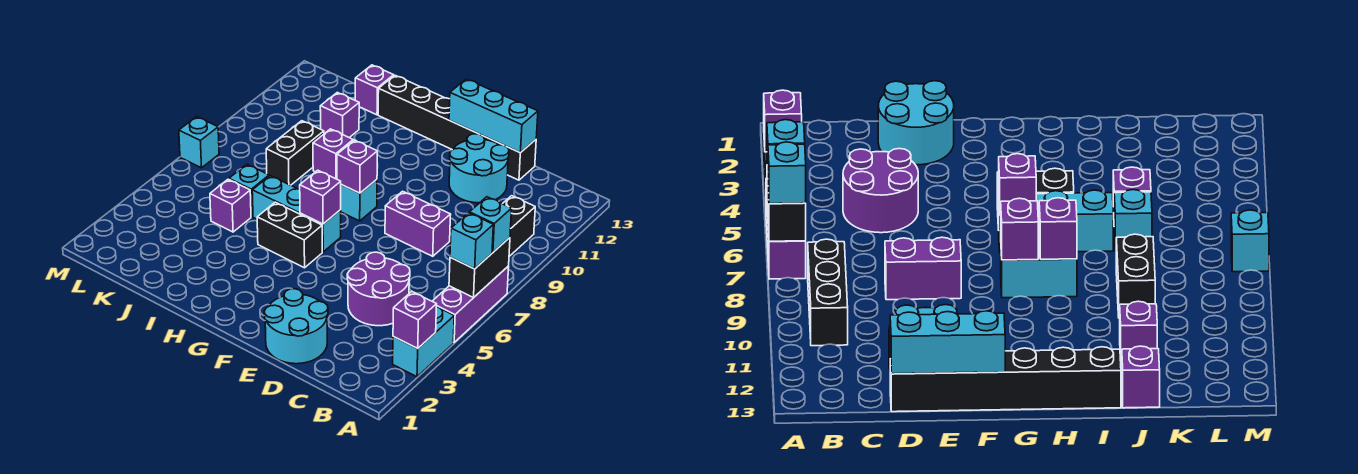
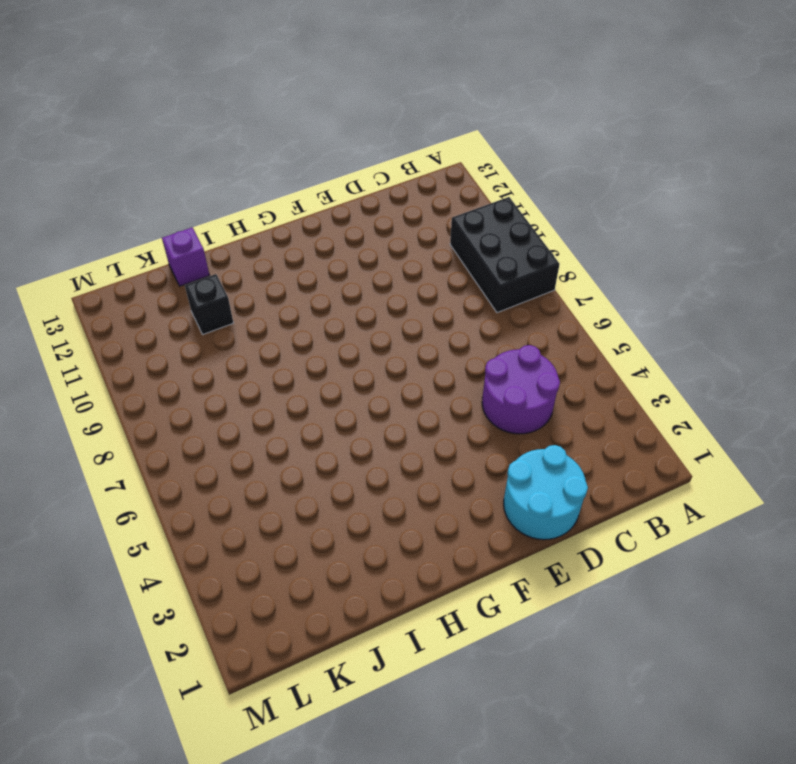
black 2x3 brick [450,197,560,313] -> black 1x3 brick [503,196,535,256]
black 1x1 brick [185,274,233,334] -> purple 1x1 brick [320,92,359,138]
none -> cyan 1x2 brick [393,307,454,377]
none -> purple 1x3 brick [432,266,509,342]
none -> purple 1x2 brick [385,191,451,256]

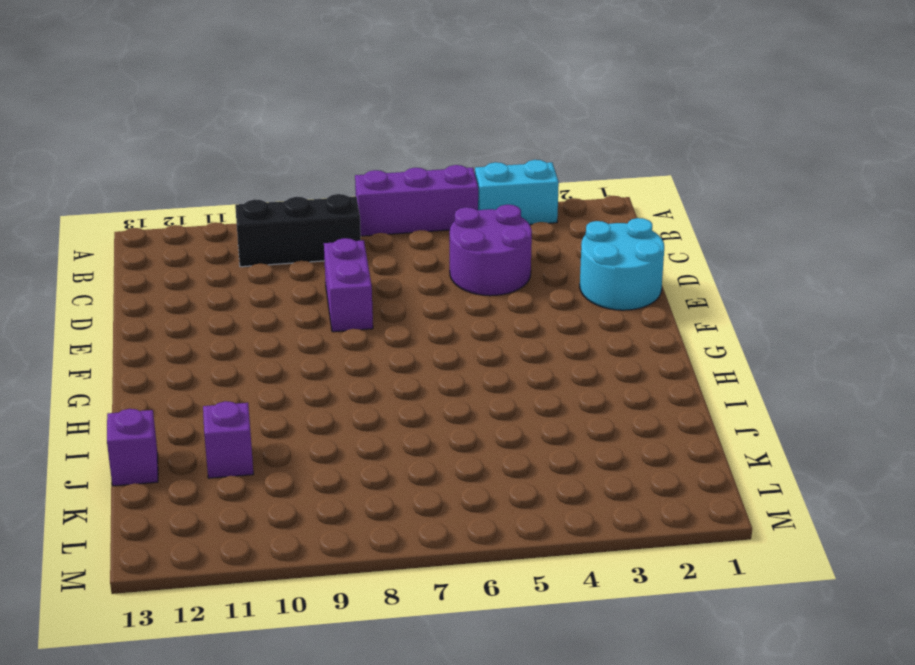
none -> cyan 2x2 round brick [449,134,509,203]
none -> black 1x6 brick [378,76,536,180]
none -> black 1x2 brick [257,202,322,268]

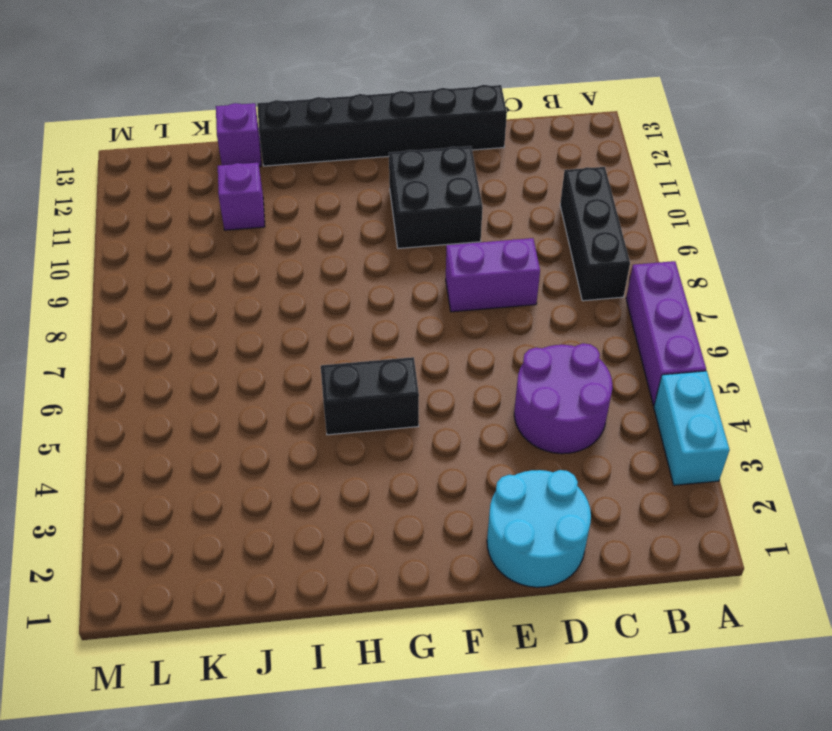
black 2x2 brick [389,146,483,248] -> cyan 2x2 round brick [449,134,509,203]
none -> cyan 1x3 brick [252,176,341,252]
none -> cyan 1x2 brick [313,171,377,221]
none -> purple 1x1 brick [210,179,251,232]

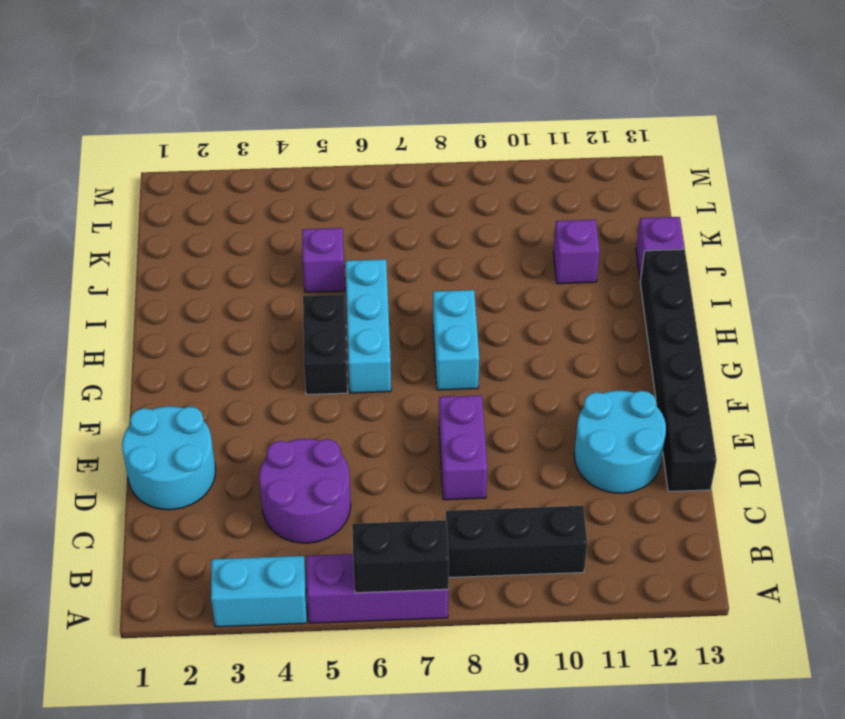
none -> cyan 1x1 brick [229,164,269,217]
none -> black 1x2 brick [266,121,324,185]
none -> cyan 1x1 brick [179,117,219,168]

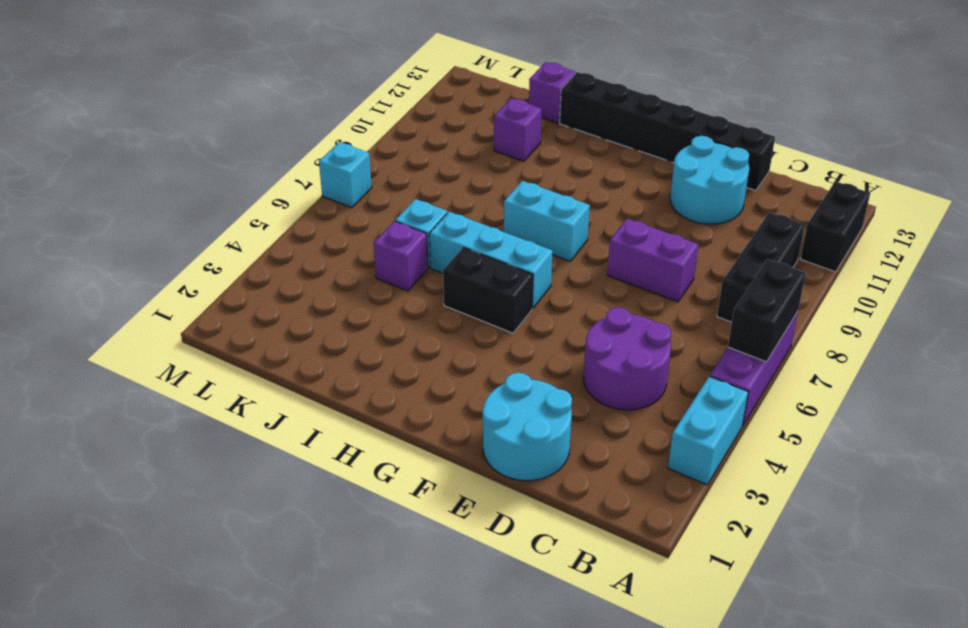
black 1x2 brick [801,181,870,272] -> black 1x2 brick moved to [266,121,324,185]
none -> purple 1x1 brick [393,292,437,348]
none -> cyan 1x3 brick [449,79,538,153]
none -> purple 1x1 brick [300,170,341,224]

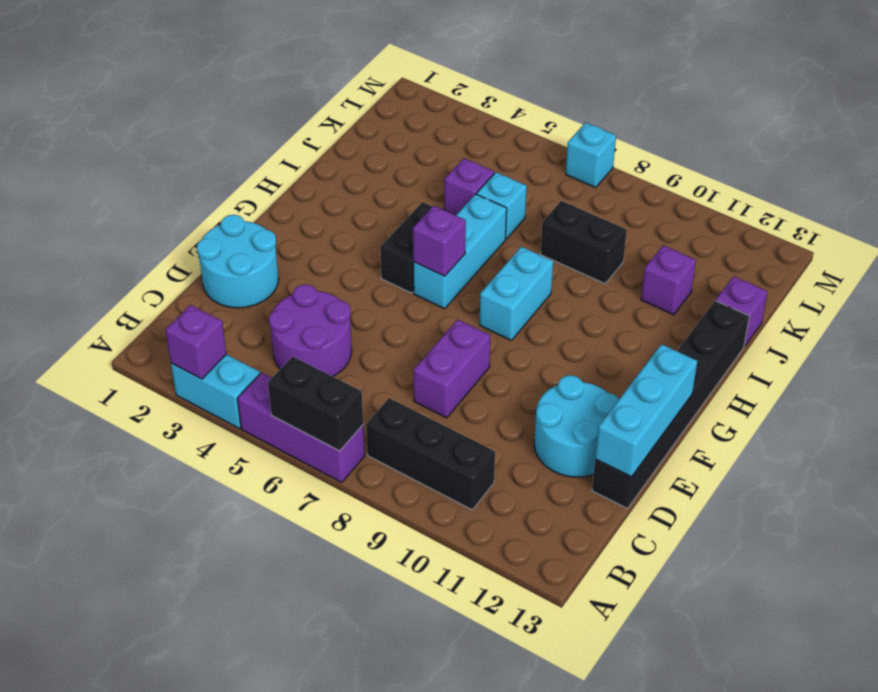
none -> purple 1x1 brick [337,140,377,193]
none -> purple 1x1 brick [313,129,353,179]
none -> cyan 1x1 brick [450,213,493,269]

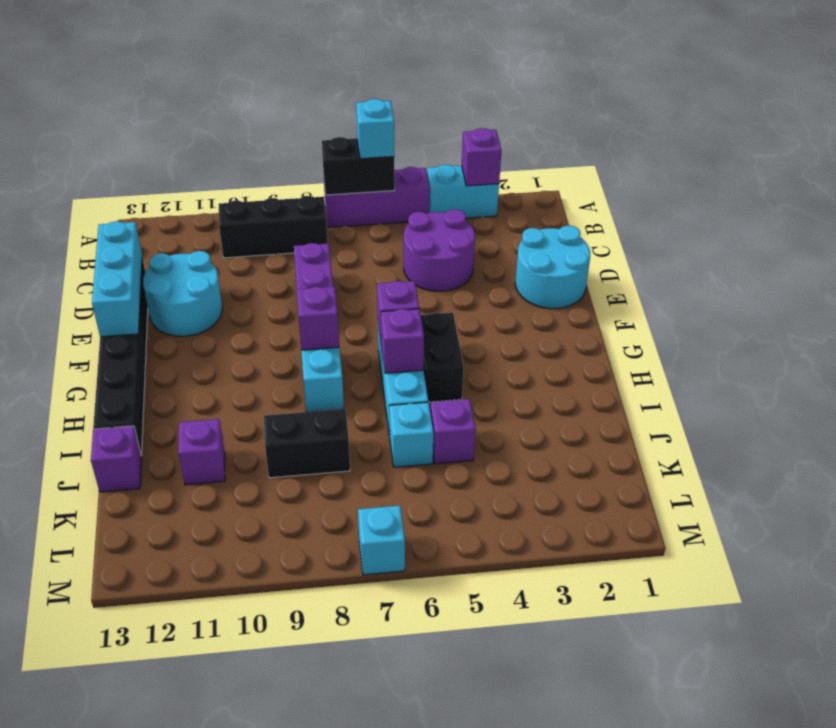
purple 1x1 brick [381,309,424,373] -> purple 1x1 brick moved to [313,129,353,179]
none -> cyan 1x1 brick [469,197,512,252]

